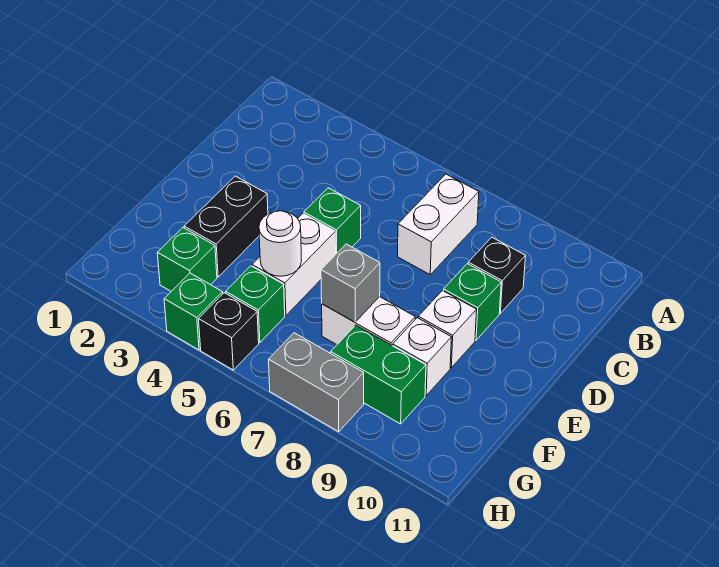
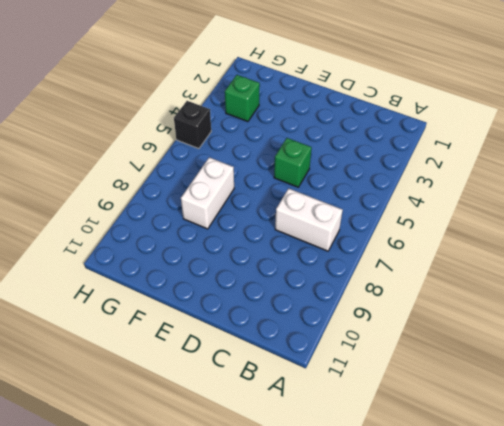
none -> black 1x1 brick [468,237,526,313]
none -> green 1x1 brick [444,264,501,340]
none -> black 1x2 brick [184,176,268,277]

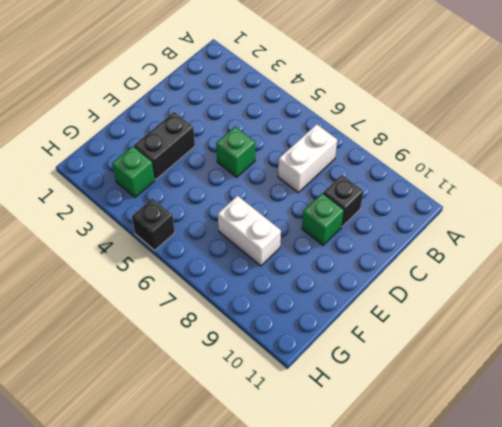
none -> white 1x2 brick [252,213,336,316]
none -> white 1x1 brick [418,291,477,368]
none -> white 1x1 brick [393,318,451,395]

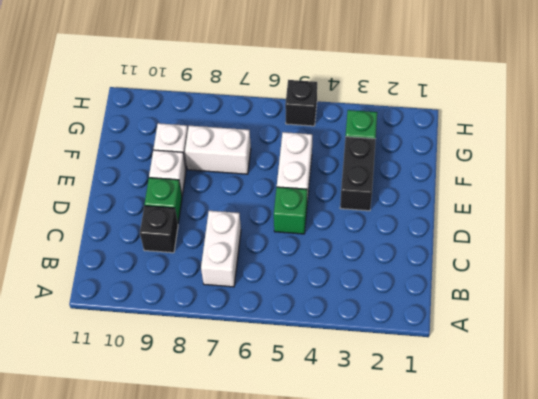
none -> green 1x1 brick [226,266,285,343]
none -> green 1x2 brick [331,325,426,424]
none -> green 1x1 brick [164,273,223,350]

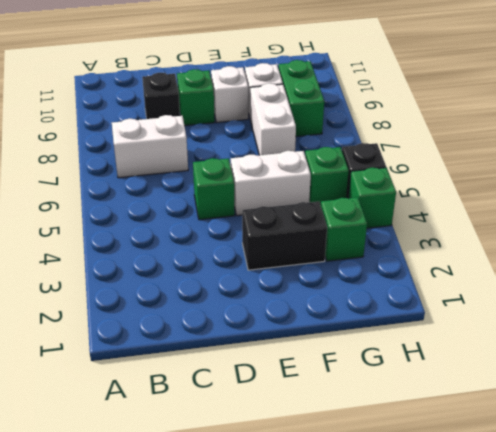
none -> grey 1x2 brick [269,333,364,432]
none -> white 1x1 round brick [259,211,302,276]
none -> grey 1x1 brick [321,244,380,322]

